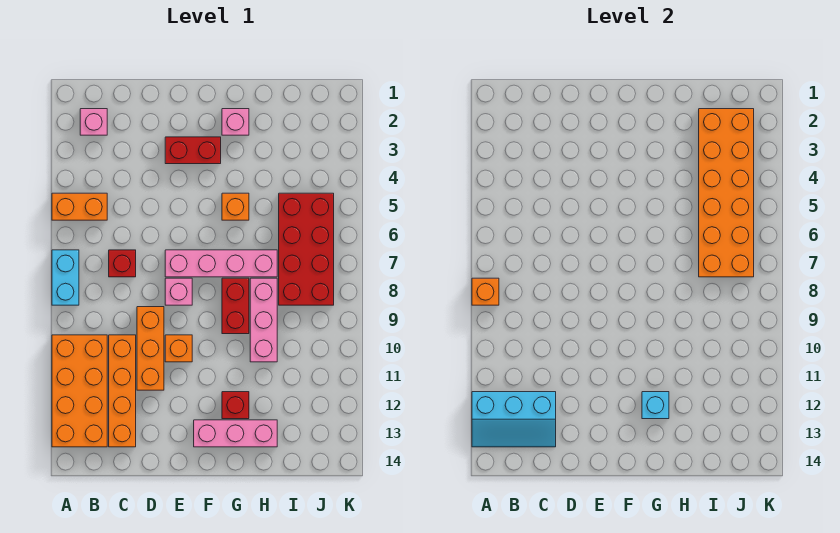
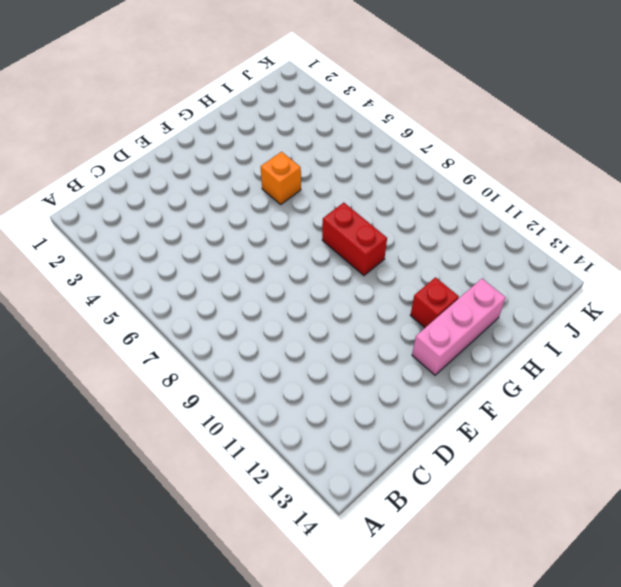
none -> orange 1x2 brick [52,193,107,220]
none -> cyan 1x2 brick [52,250,79,305]
none -> orange 2x4 brick [52,335,107,447]

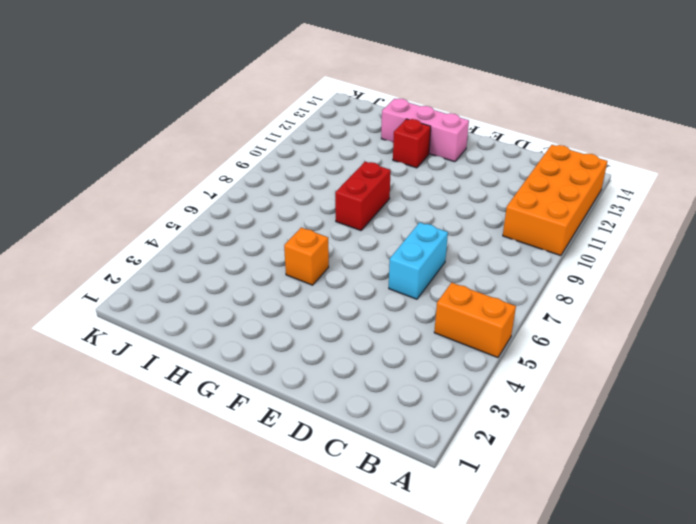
cyan 1x2 brick [389,222,448,299] -> cyan 1x2 brick moved to [52,250,79,305]
none -> pink 1x1 brick [80,109,107,135]
none -> red 1x1 brick [109,250,136,277]
none -> orange 1x4 brick [109,335,136,447]

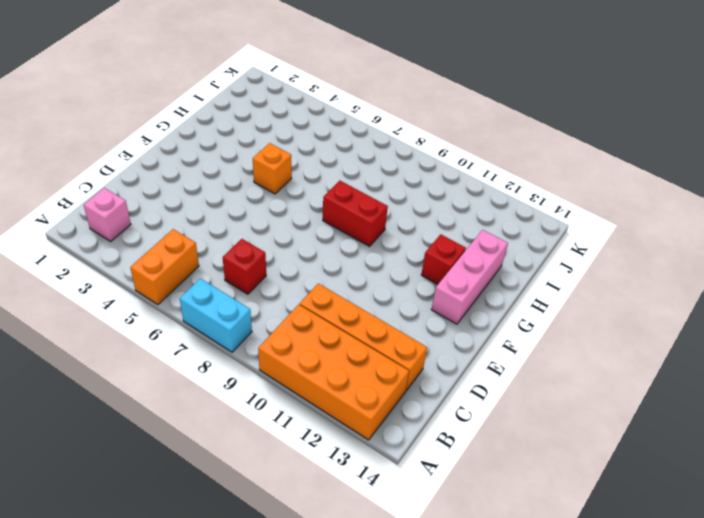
none -> orange 1x3 brick [137,307,164,390]
none -> red 1x2 brick [165,137,221,164]
none -> pink 1x4 brick [165,250,277,277]

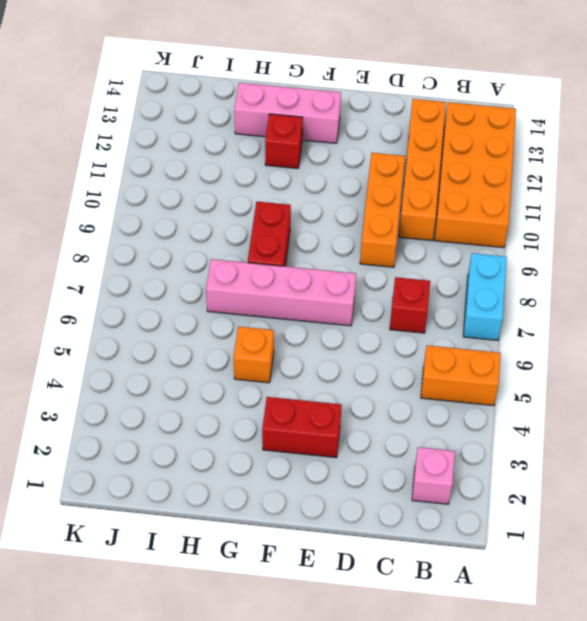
none -> pink 1x1 brick [165,278,192,305]
none -> orange 1x1 brick [165,335,192,362]
none -> pink 1x1 brick [222,109,249,135]

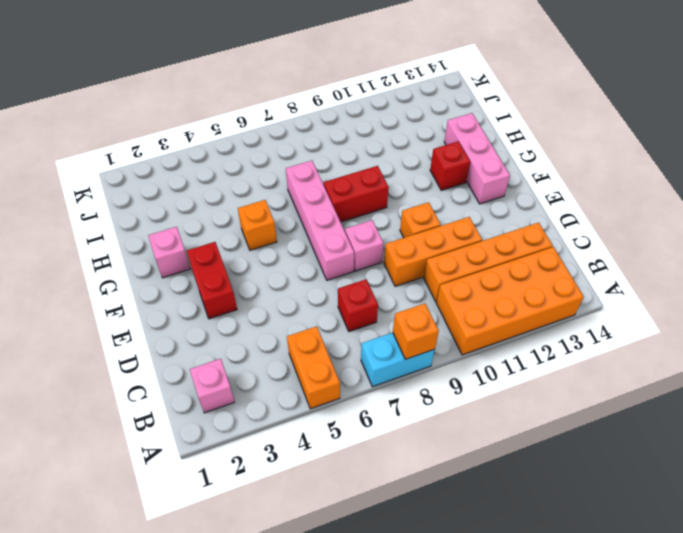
none -> pink 1x3 brick [250,278,277,362]
none -> red 2x4 brick [279,193,334,305]
none -> cyan 2x3 slope [472,392,556,447]

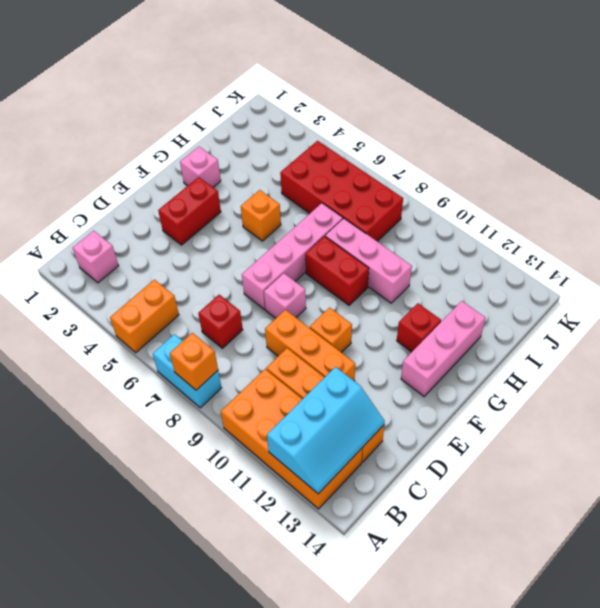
none -> cyan 1x1 brick [642,392,669,419]
none -> orange 2x6 brick [699,109,754,277]

